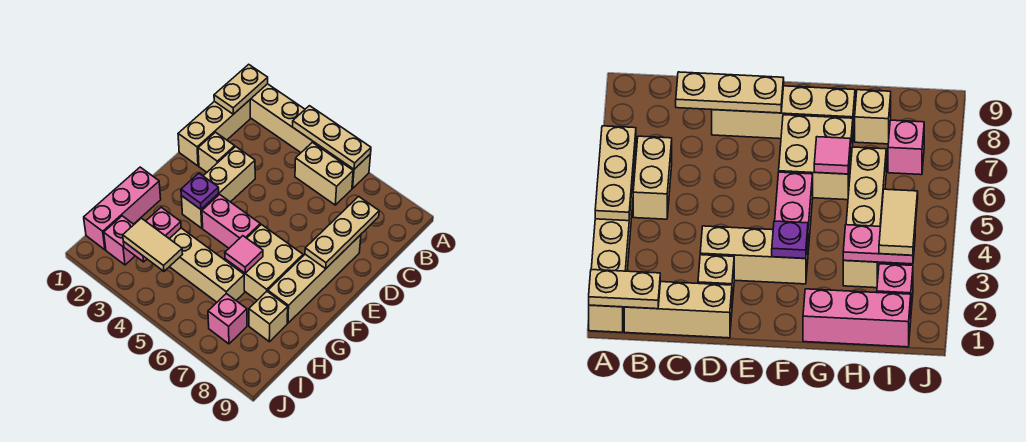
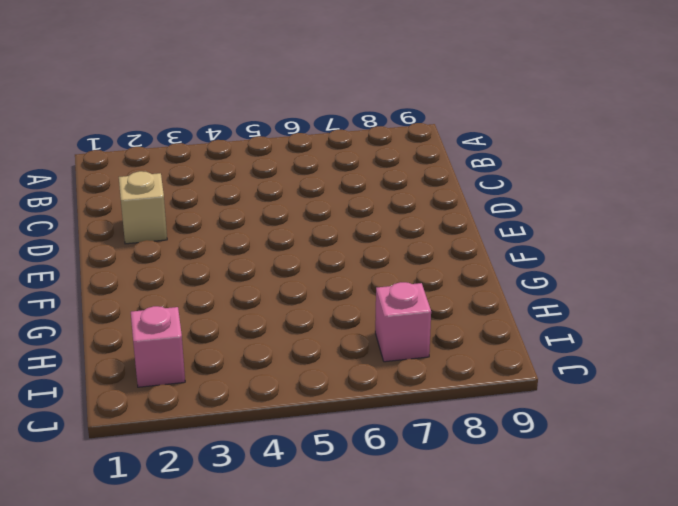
none -> tan 1x6 brick [250,84,371,188]
none -> tan 1x3 brick [178,100,250,166]
none -> tan 1x2 brick [295,142,353,205]

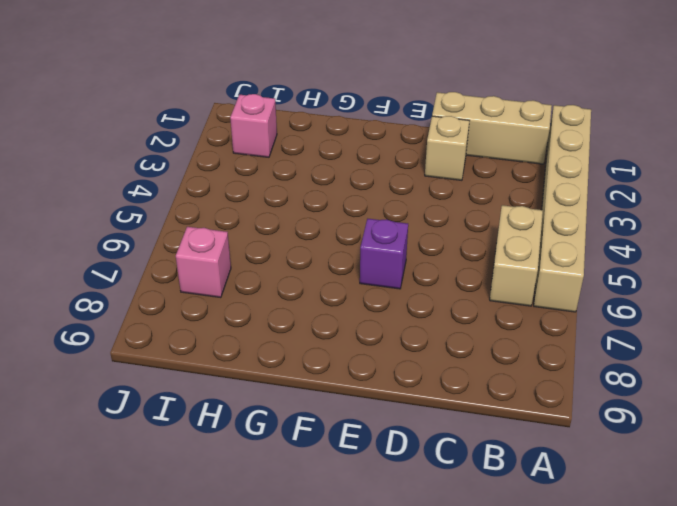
purple 1x1 brick [360,219,408,289] -> none
none -> tan 1x3 brick [181,147,255,228]
none -> tan 1x4 brick [268,235,361,323]
none -> pink 1x2 brick [202,194,260,248]

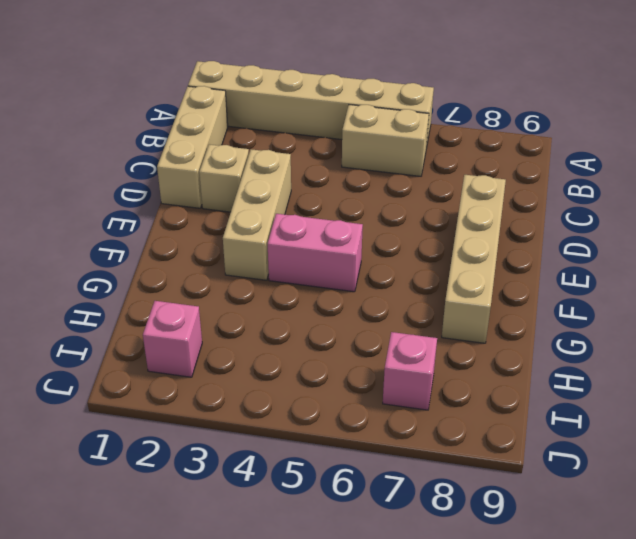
none -> tan 2x2 brick [225,225,303,300]
none -> pink 1x3 brick [84,167,161,250]
none -> tan 1x4 brick [169,228,245,302]

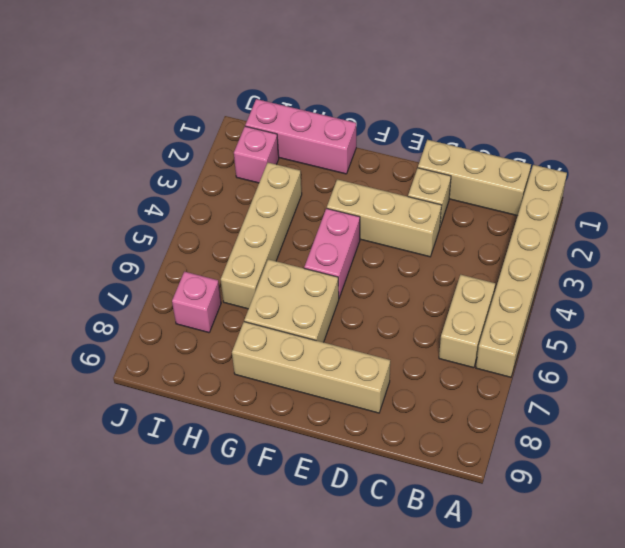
none -> tan 1x1 brick [249,291,288,342]
none -> tan 1x2 plate [214,64,268,114]
none -> tan 1x3 plate [293,106,371,169]

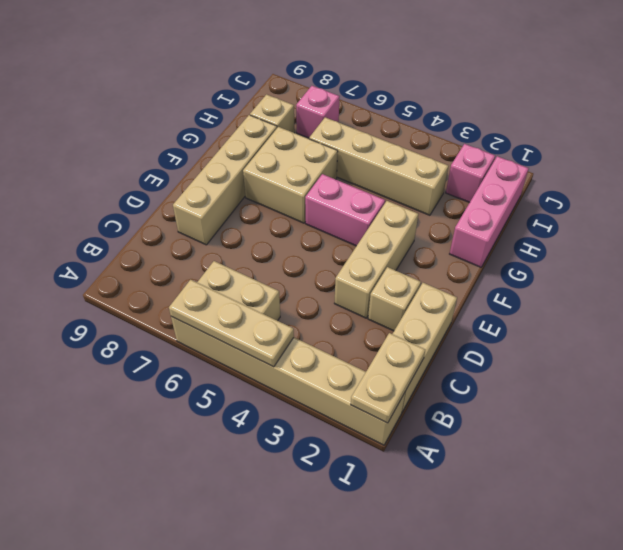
none -> tan 1x3 plate [305,196,379,269]
none -> purple 1x1 plate [181,173,219,209]
none -> pink 1x1 tile [225,236,263,273]

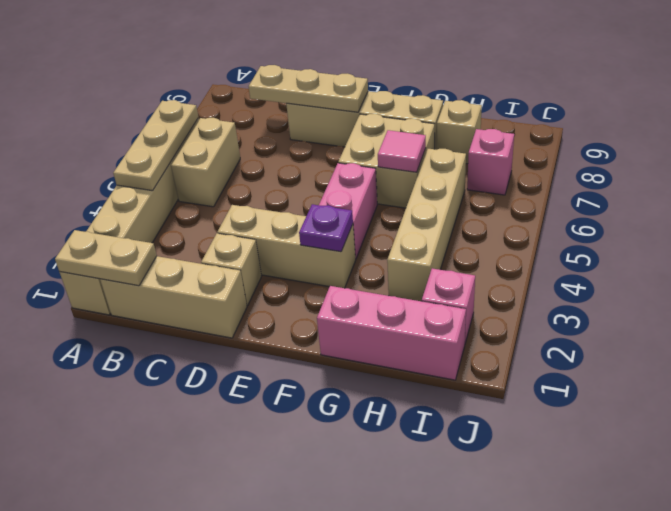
none -> pink 1x2 plate [123,207,181,262]
none -> tan 1x2 tile [123,218,183,271]

